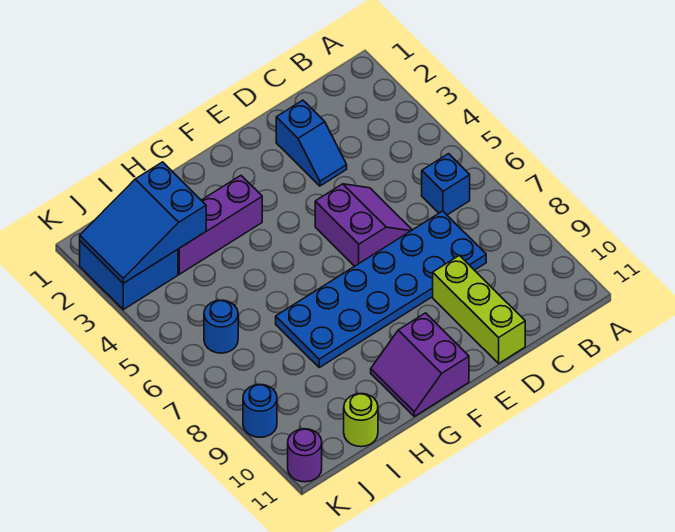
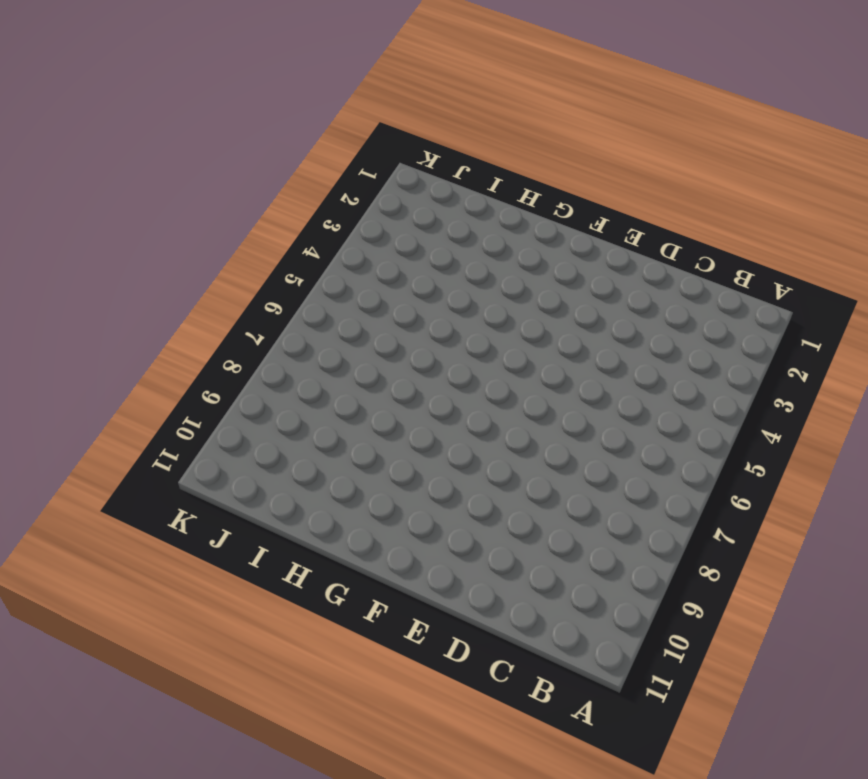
none -> blue 1x1 brick [422,154,470,215]
none -> blue 2x6 plate [276,211,486,367]
none -> blue 1x2 slope [276,100,347,186]

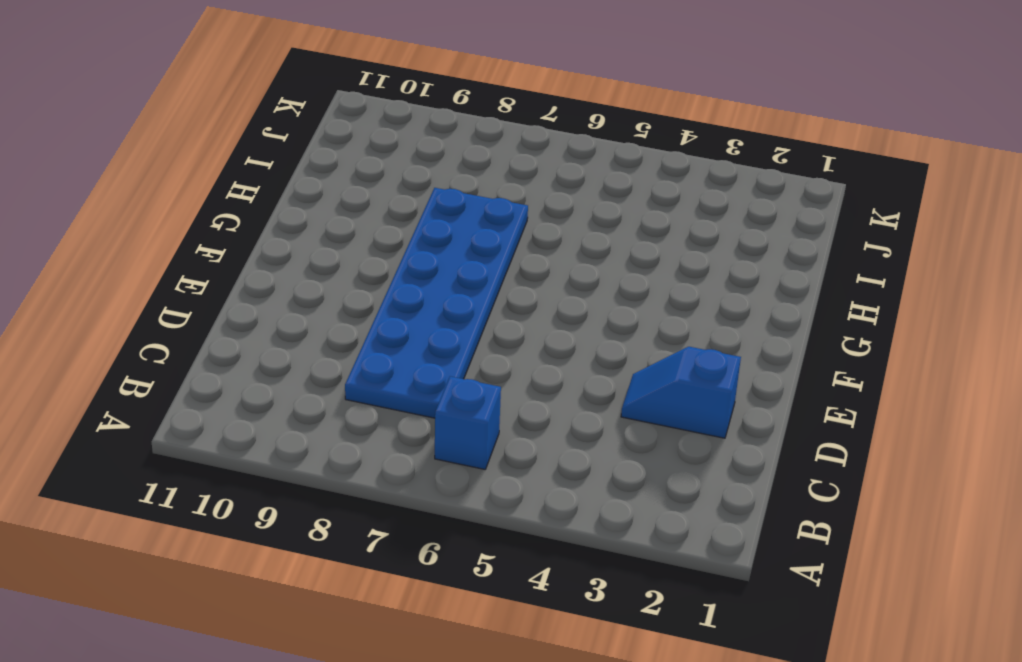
none -> purple 2x2 slope [315,184,412,266]
none -> lime 1x3 brick [433,255,525,363]
none -> purple 2x2 slope [371,313,469,416]

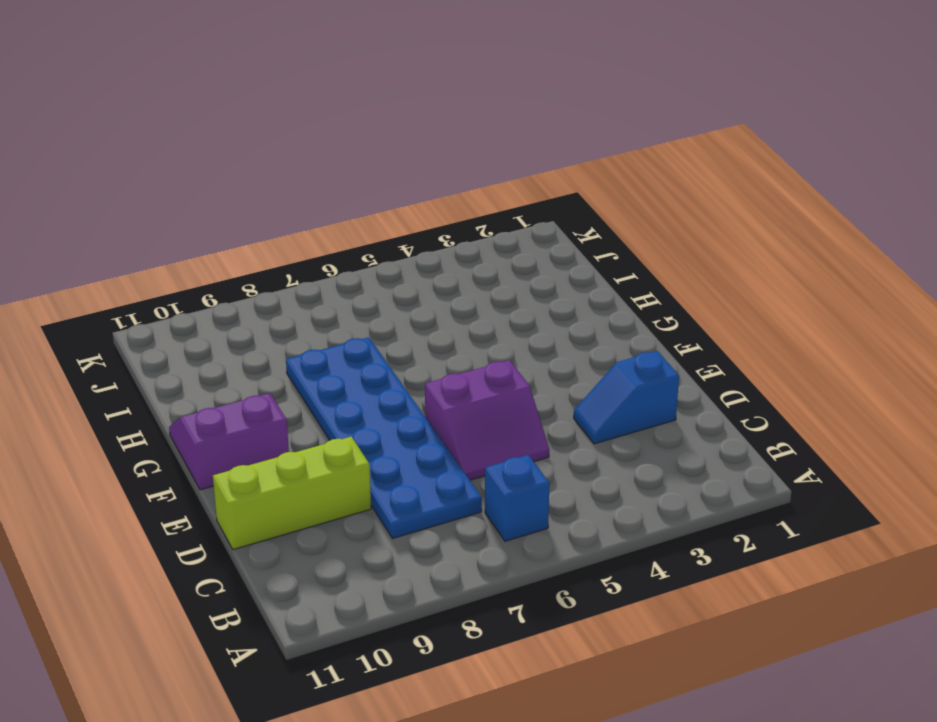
none -> purple 1x3 brick [178,176,262,274]
none -> lime 1x1 round brick [344,394,378,447]
none -> blue 2x2 brick [80,241,178,309]

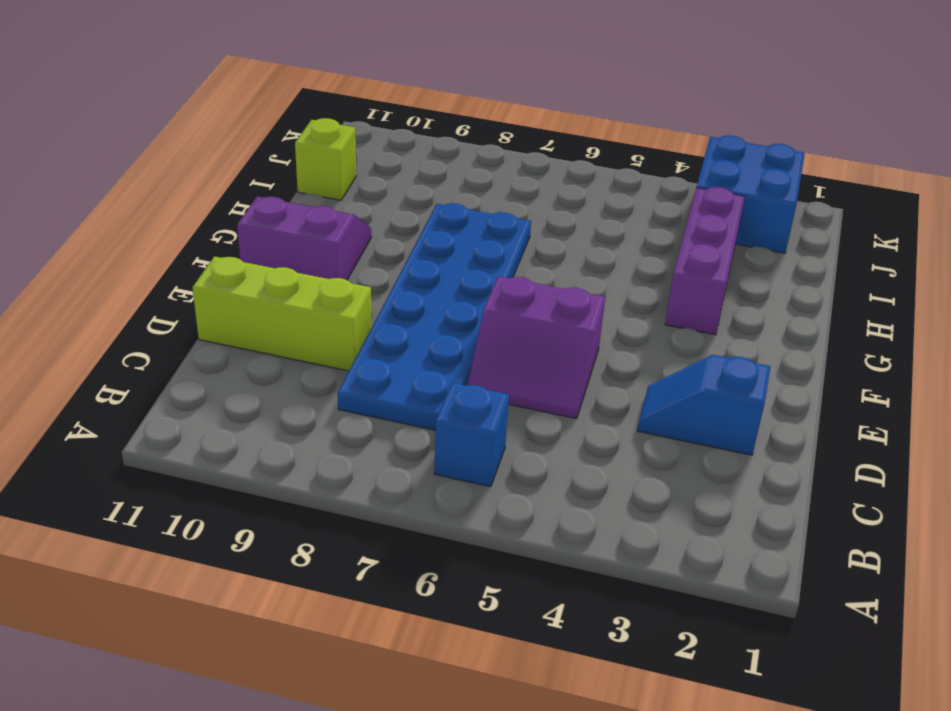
lime 1x1 brick [295,118,356,200] -> lime 1x1 round brick [344,394,378,447]
none -> blue 1x1 round brick [204,300,238,353]
none -> blue 1x1 round brick [243,384,277,437]
none -> purple 1x1 round brick [288,429,322,482]

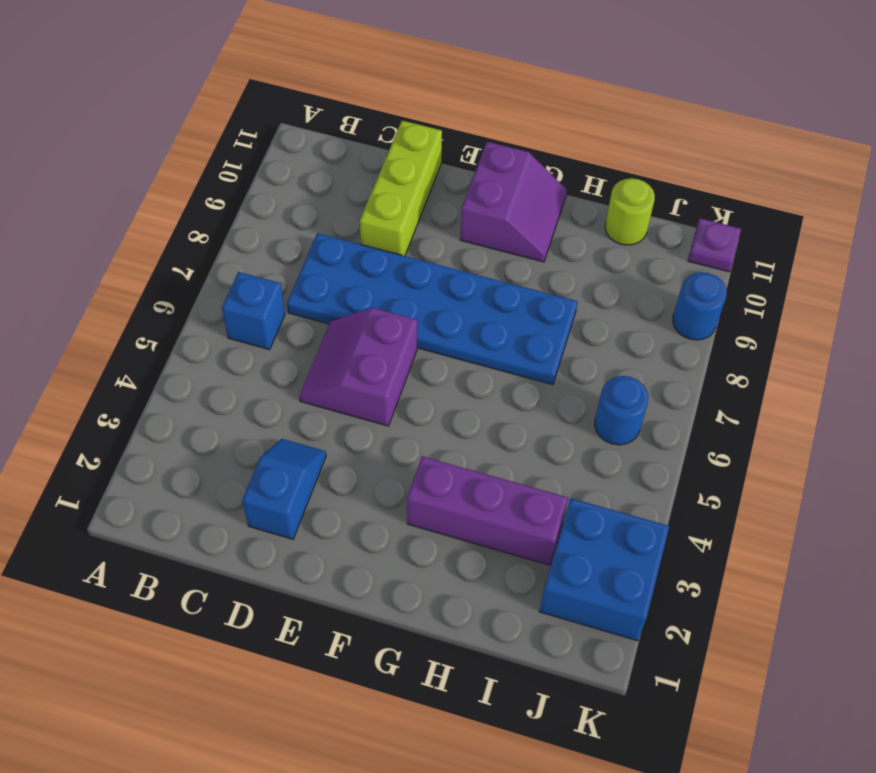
purple 1x1 plate [688,218,741,272] -> purple 1x1 round brick [288,429,322,482]
none -> blue 2x3 slope [80,162,206,283]

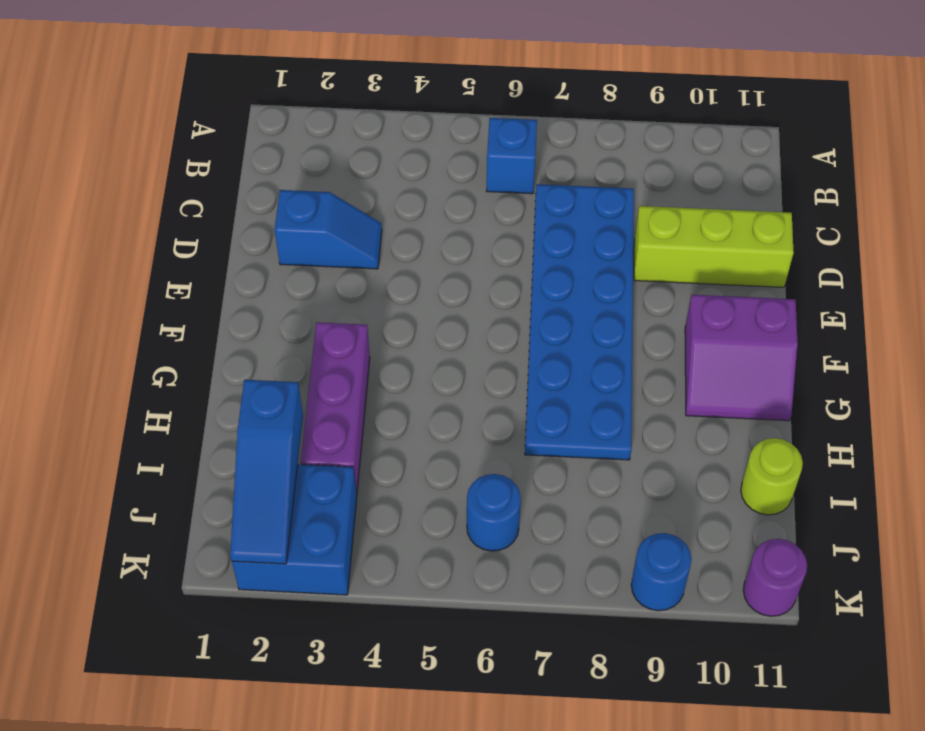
blue 1x3 slope [230,380,303,564] -> blue 2x3 slope [80,162,206,283]
none -> purple 2x2 slope [315,184,412,266]

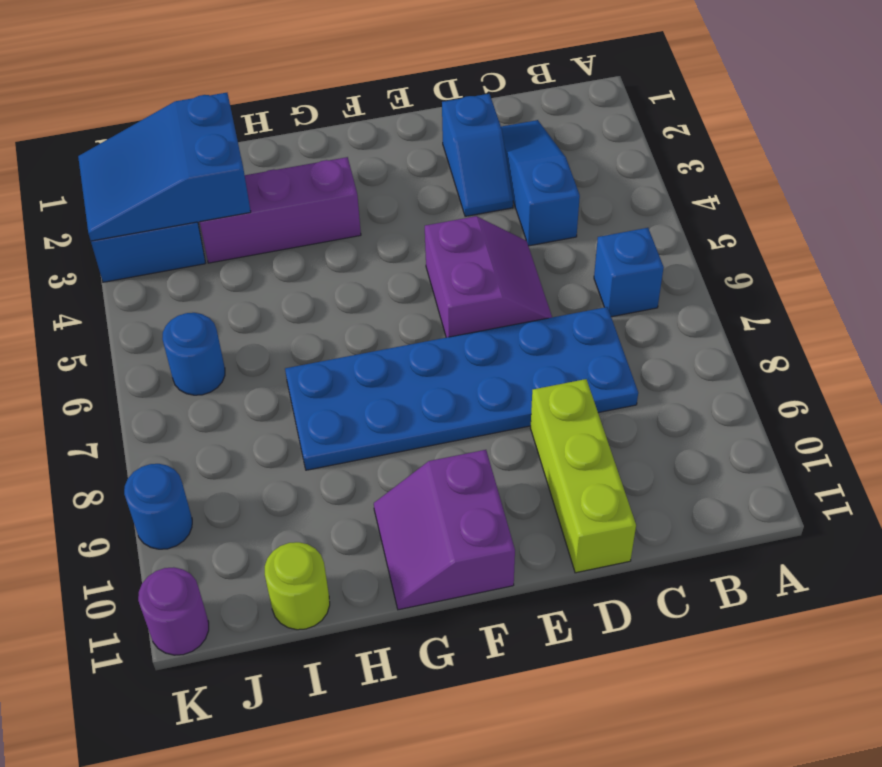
blue 1x3 slope [501,120,580,246] -> none

